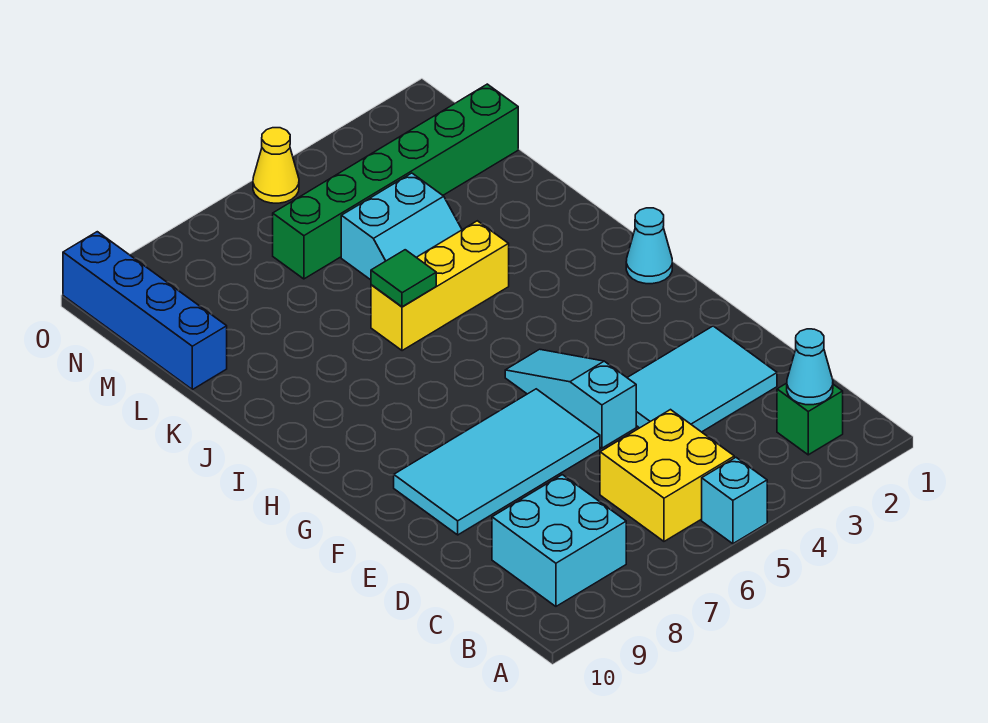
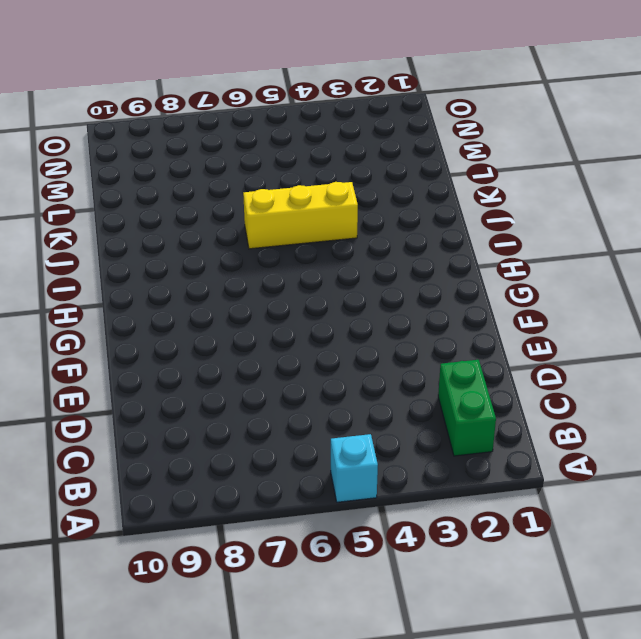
green 1x2 brick [438,360,496,456] -> green 1x1 brick [777,383,843,455]
none -> yellow 2x2 brick [600,410,734,541]
none -> cyan 2x2 brick [492,475,626,606]
none -> cyan 2x3 tile [627,326,777,432]

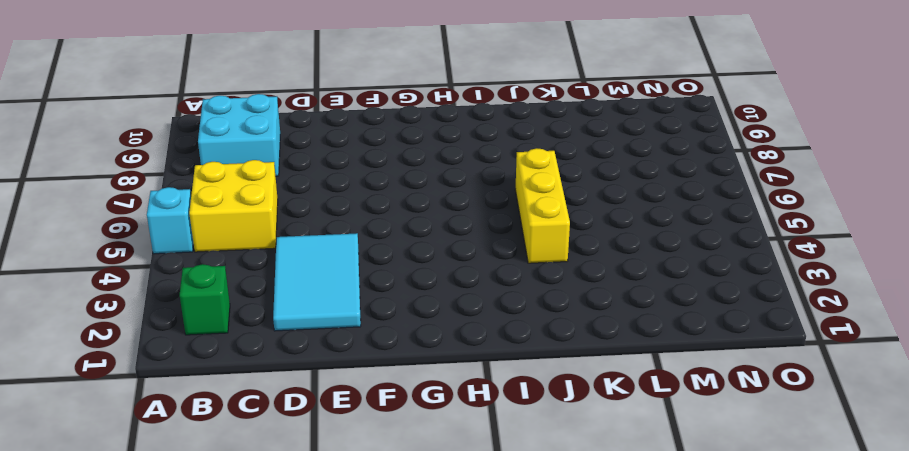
none -> cyan 1x3 slope [505,349,636,448]
none -> cyan 2x4 tile [394,389,600,535]
none -> cyan 1x1 cone [626,208,672,284]

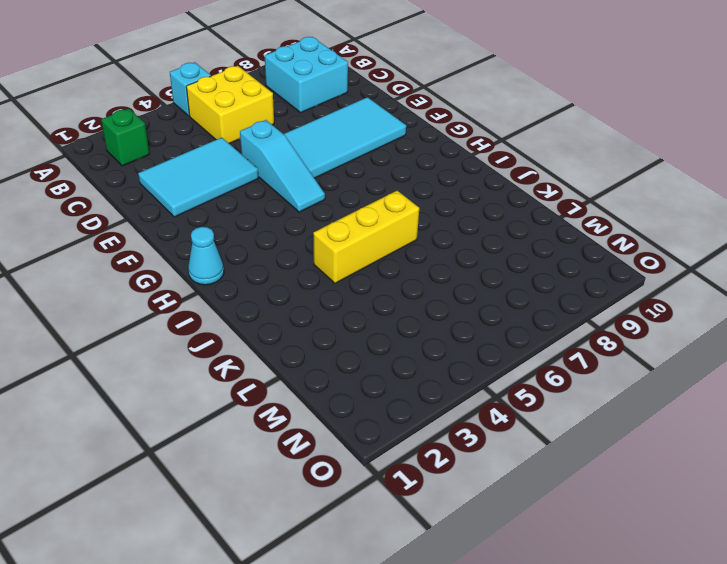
none -> cyan 2x2 slope [341,173,462,280]
none -> blue 1x4 brick [63,232,227,390]
none -> green 1x6 brick [273,84,518,279]

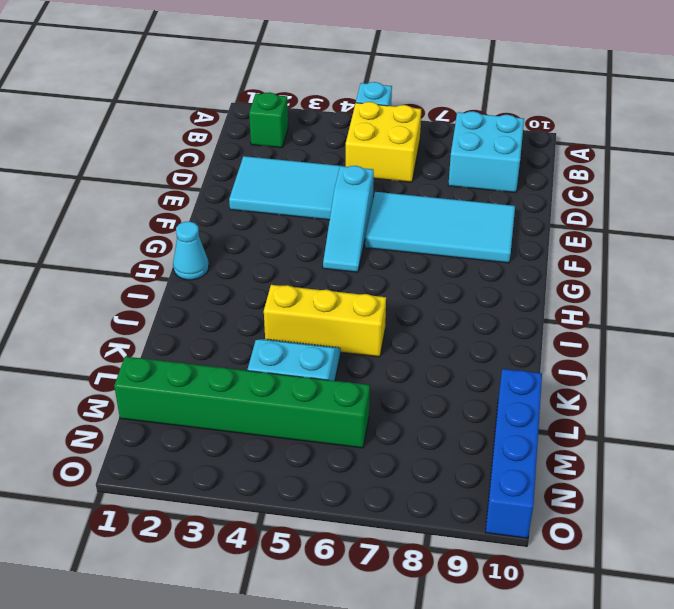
none -> yellow 1x1 cone [253,128,299,203]
none -> cyan 1x1 cone [787,329,833,405]
none -> green 1x1 tile [371,250,436,307]

